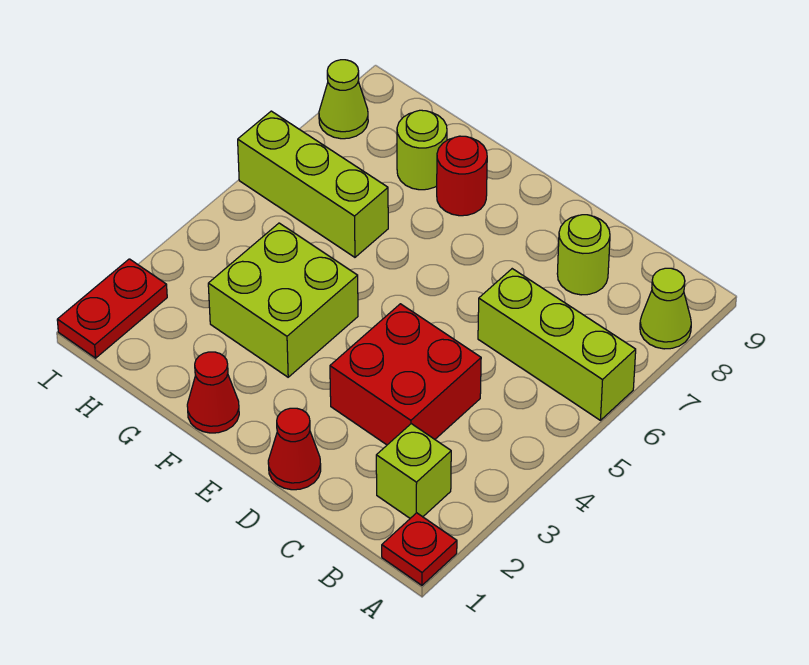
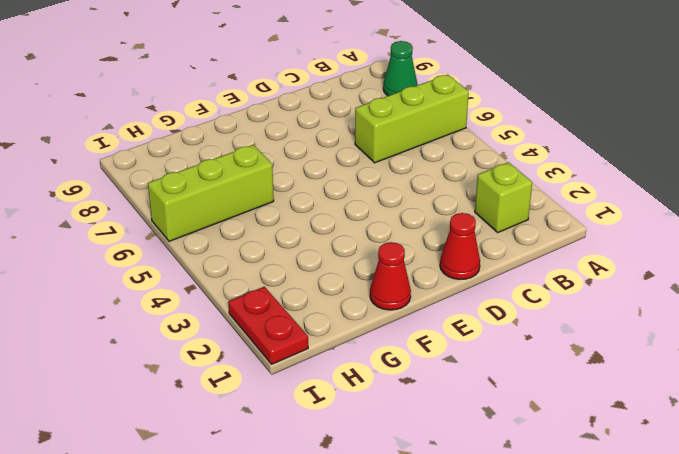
green 1x1 cone [383,41,418,96] -> lime 1x1 cone [640,268,691,349]
none -> red 1x1 plate [382,513,457,585]
none -> red 2x2 brick [330,304,481,445]
none -> lime 1x1 round brick [557,215,610,295]

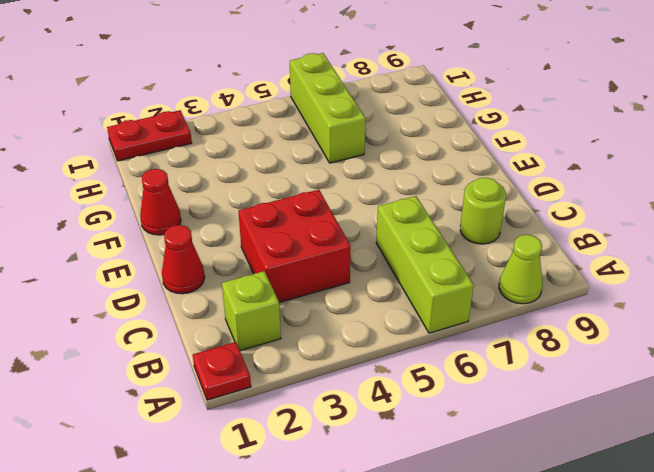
none -> lime 2x2 brick [208,223,358,377]
none -> red 1x1 round brick [437,136,487,216]
none -> lime 1x1 round brick [397,110,447,190]

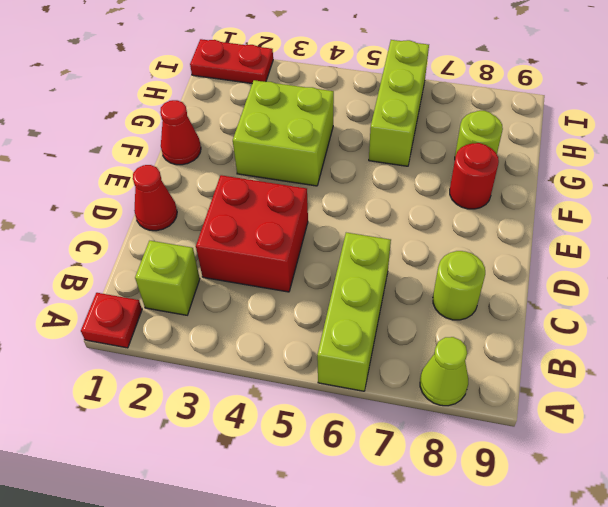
none -> lime 1x1 cone [319,60,368,139]

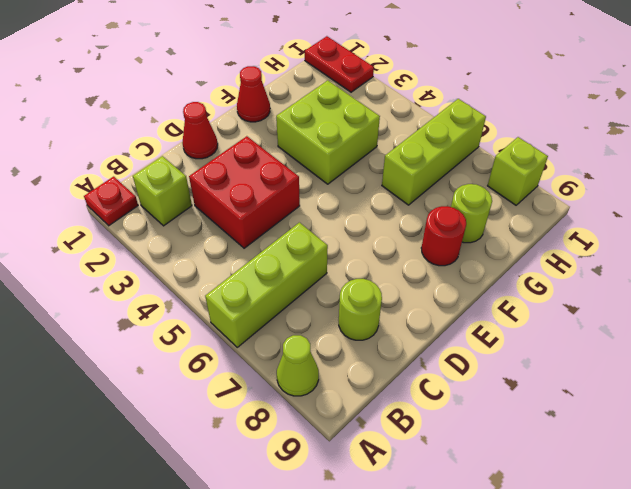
lime 1x1 brick [488,137,548,205] -> lime 1x1 cone [319,60,368,139]

